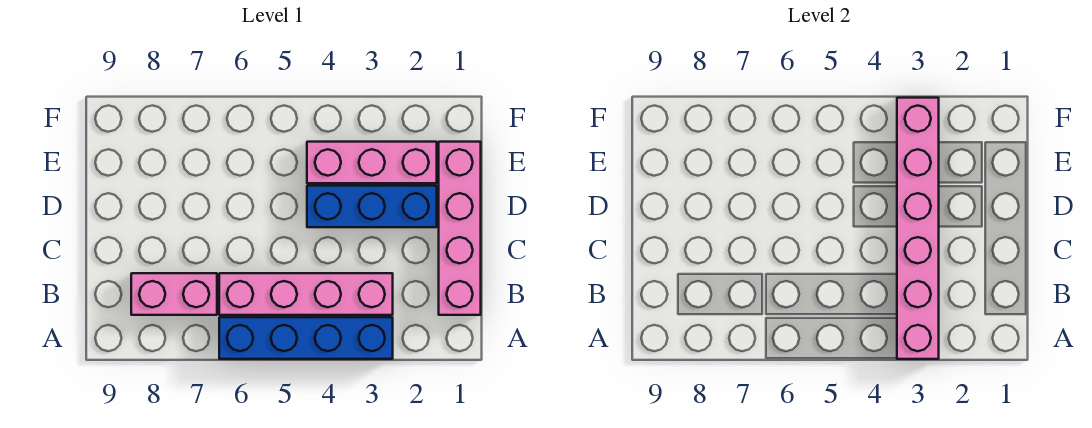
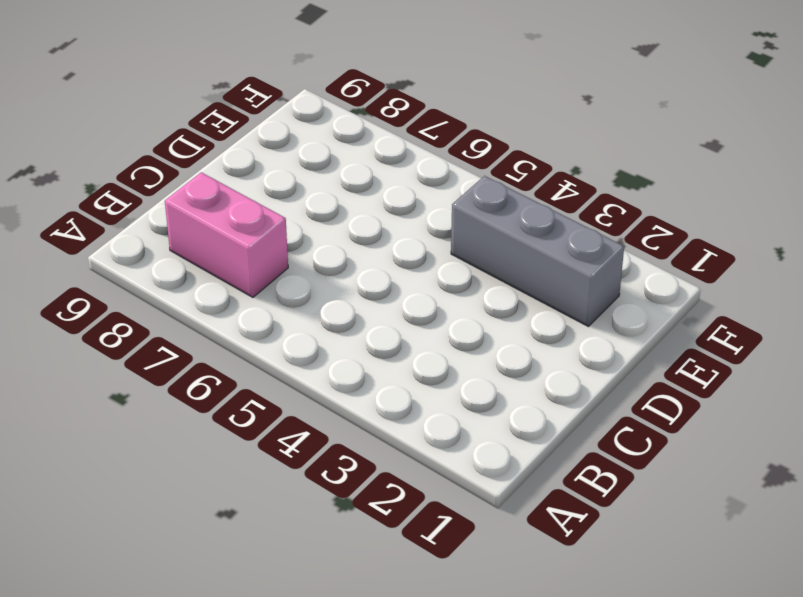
grey 1x3 brick [451,176,624,326] -> pink 1x3 brick [307,142,437,183]
none -> blue 1x4 brick [219,317,393,359]
none -> pink 1x4 brick [439,142,481,315]

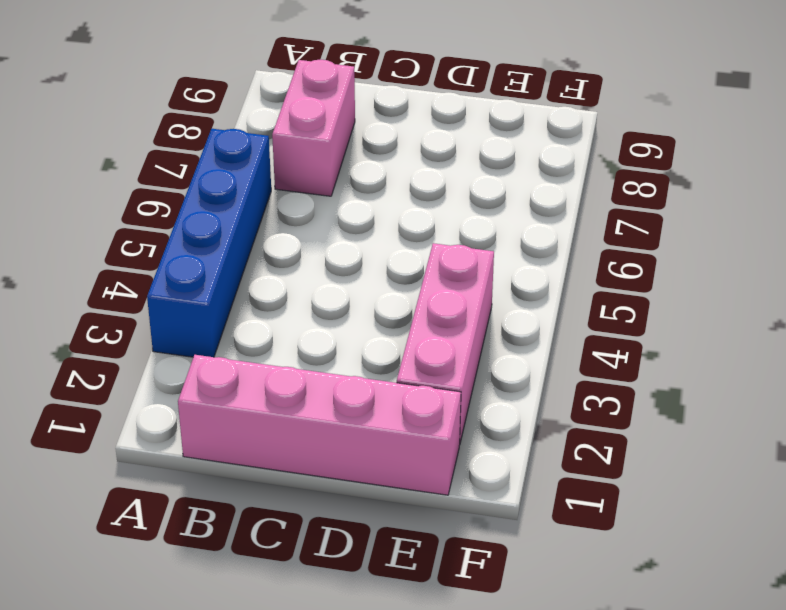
none -> pink 1x4 brick [219,273,393,315]
none -> blue 1x3 brick [307,186,437,227]

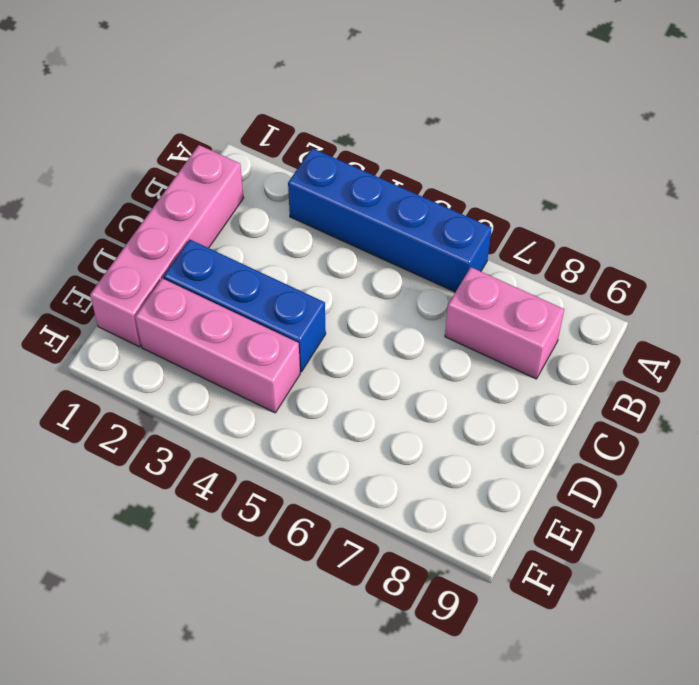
none -> pink 1x4 brick [219,273,393,315]
none -> pink 1x6 brick [897,98,939,359]

